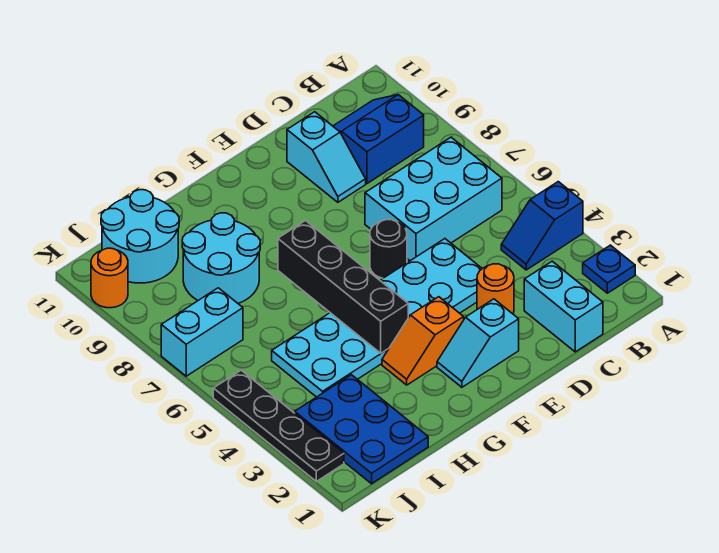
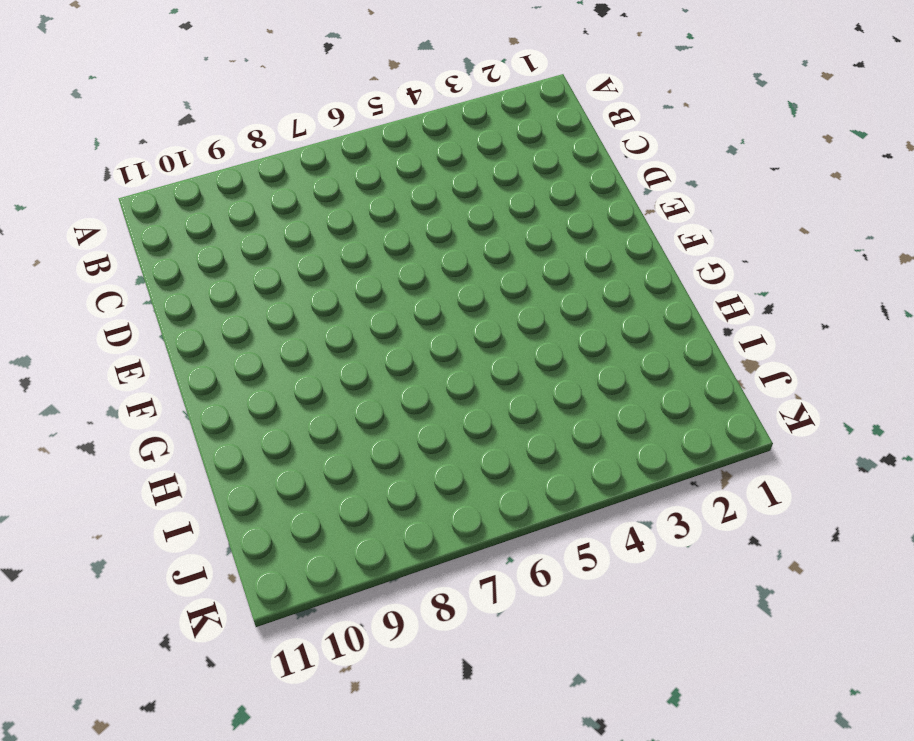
none -> blue 1x1 plate [583,245,635,293]
none -> blue 1x2 slope [501,182,583,270]
none -> cyan 2x3 brick [365,137,502,261]

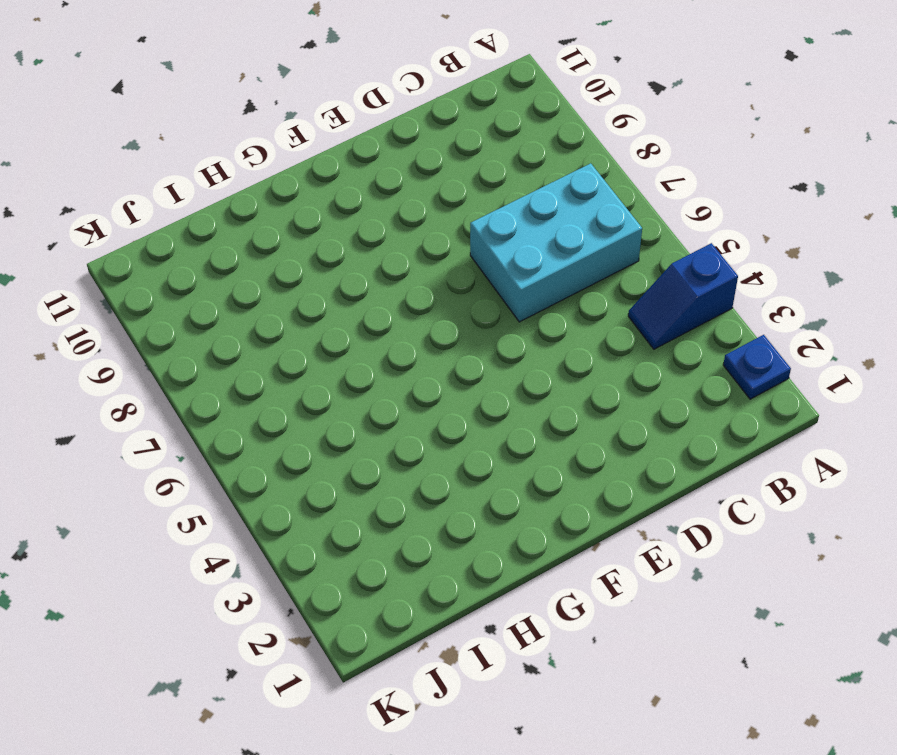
none -> blue 2x2 slope [333,95,424,184]
none -> cyan 1x2 brick [524,261,603,352]
none -> orange 1x1 round brick [477,264,514,314]

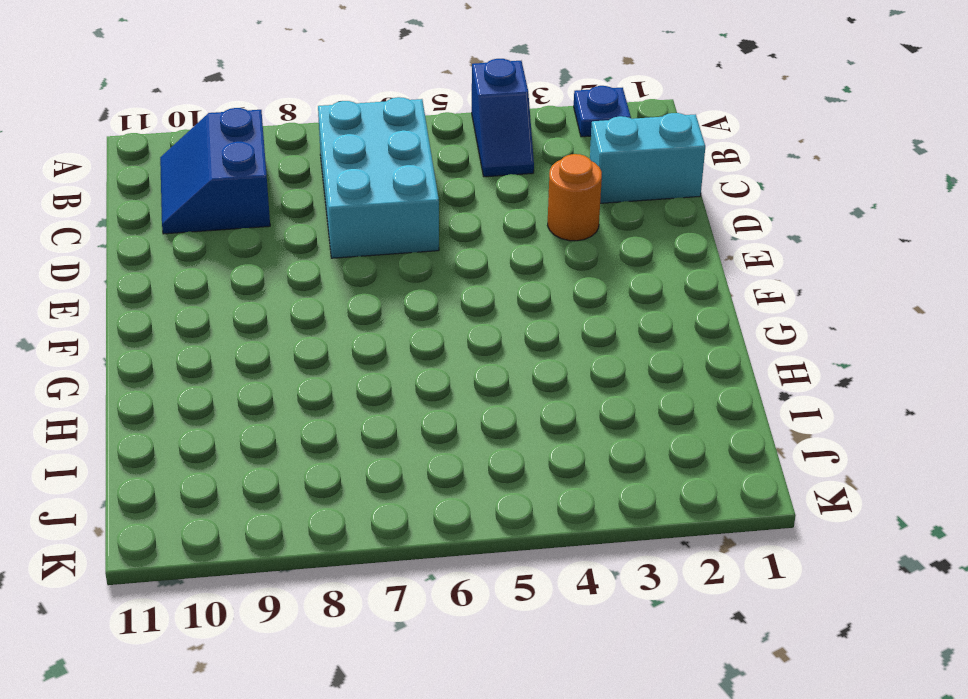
none -> cyan 2x6 plate [272,239,482,397]
none -> cyan 1x2 slope [287,112,366,202]
none -> cyan 1x2 slope [437,299,519,387]

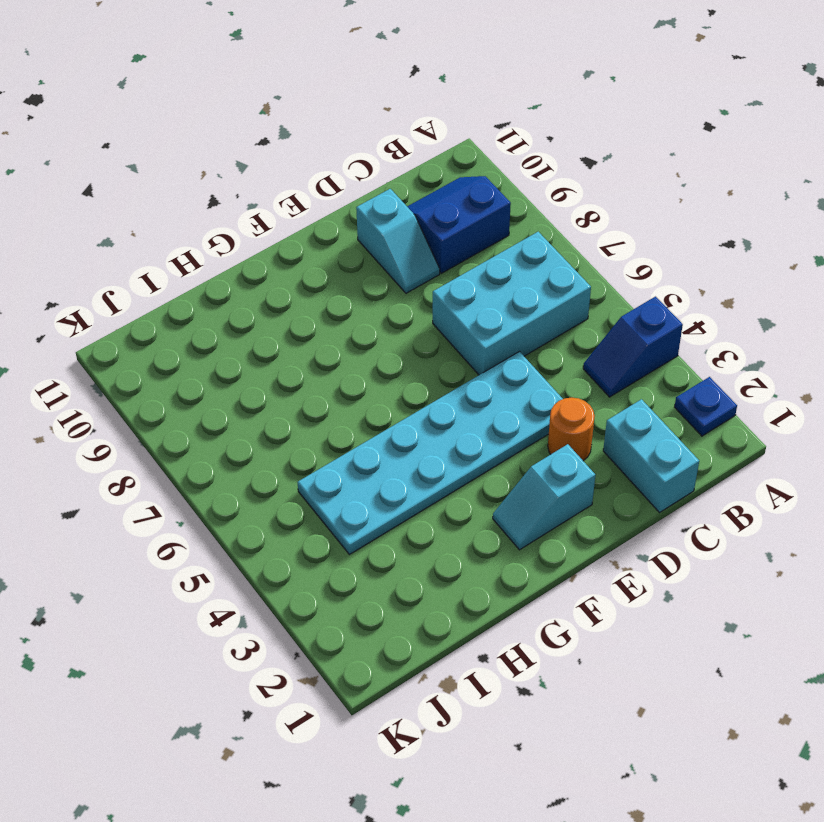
none -> black 1x1 round brick [370,220,407,278]
none -> orange 1x2 slope [382,297,464,385]
none -> cyan 2x2 round brick [182,213,260,303]

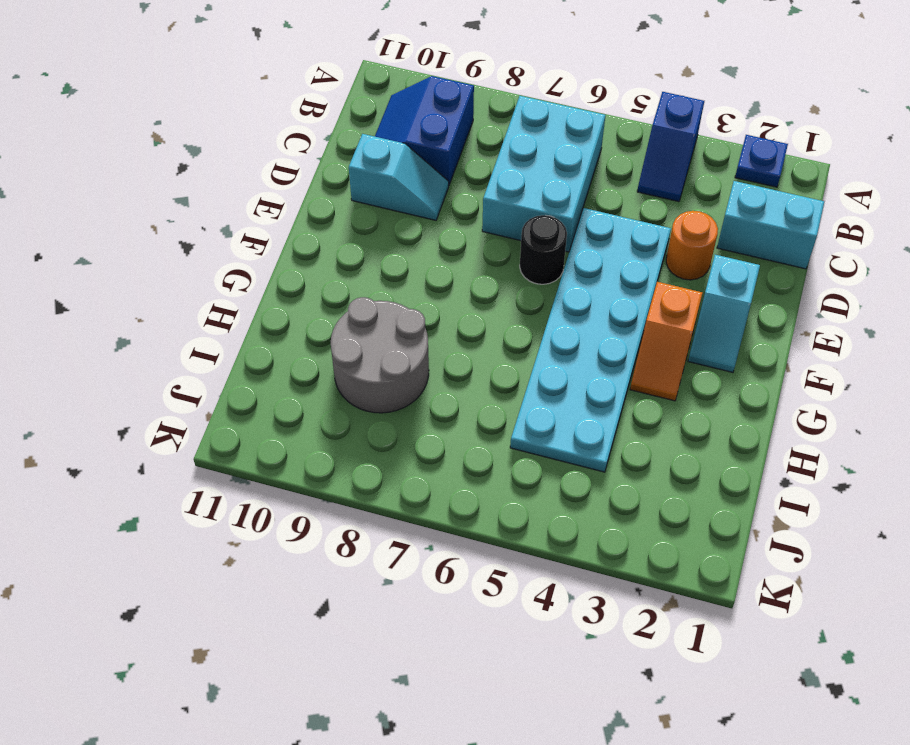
grey 2x2 round brick [331,297,429,413] -> cyan 2x2 round brick [182,213,260,303]
none -> blue 2x3 plate [295,375,428,484]
none -> cyan 2x2 round brick [101,190,179,283]
none -> cyan 1x2 brick [161,288,243,376]

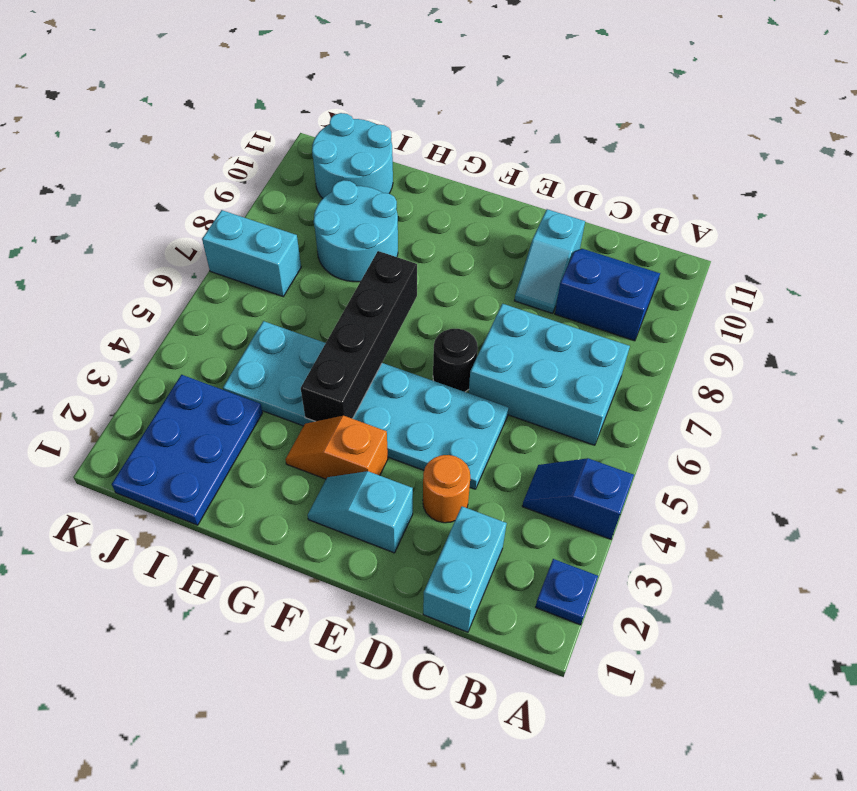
none -> black 1x4 plate [213,370,344,481]
none -> orange 1x1 round brick [91,248,128,308]

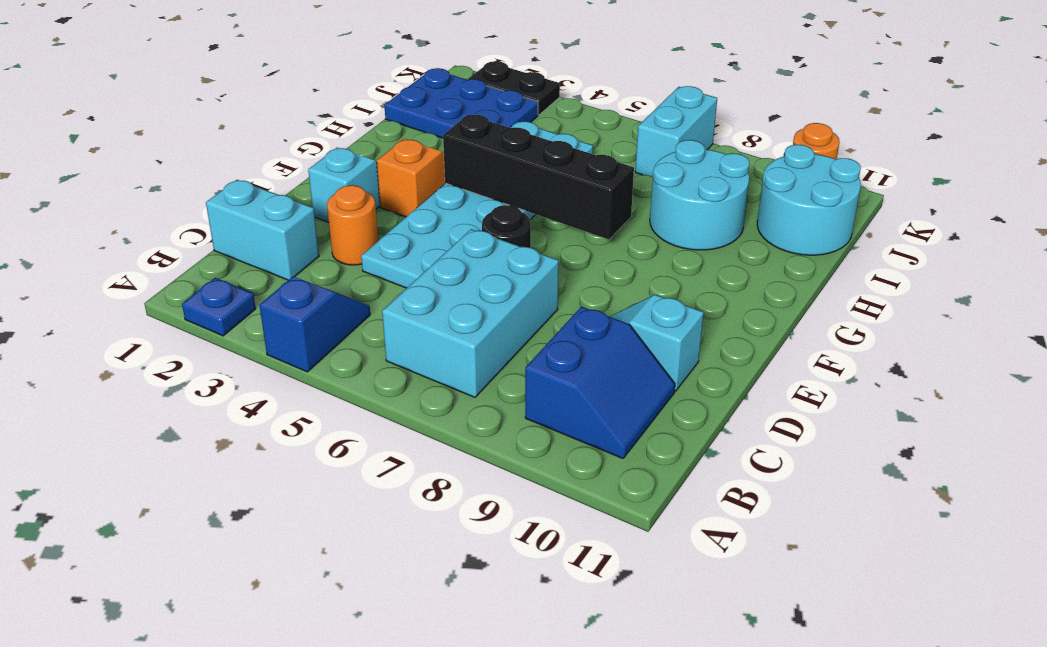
black 1x2 plate [468,61,560,115] -> black 1x4 plate [213,370,344,481]

